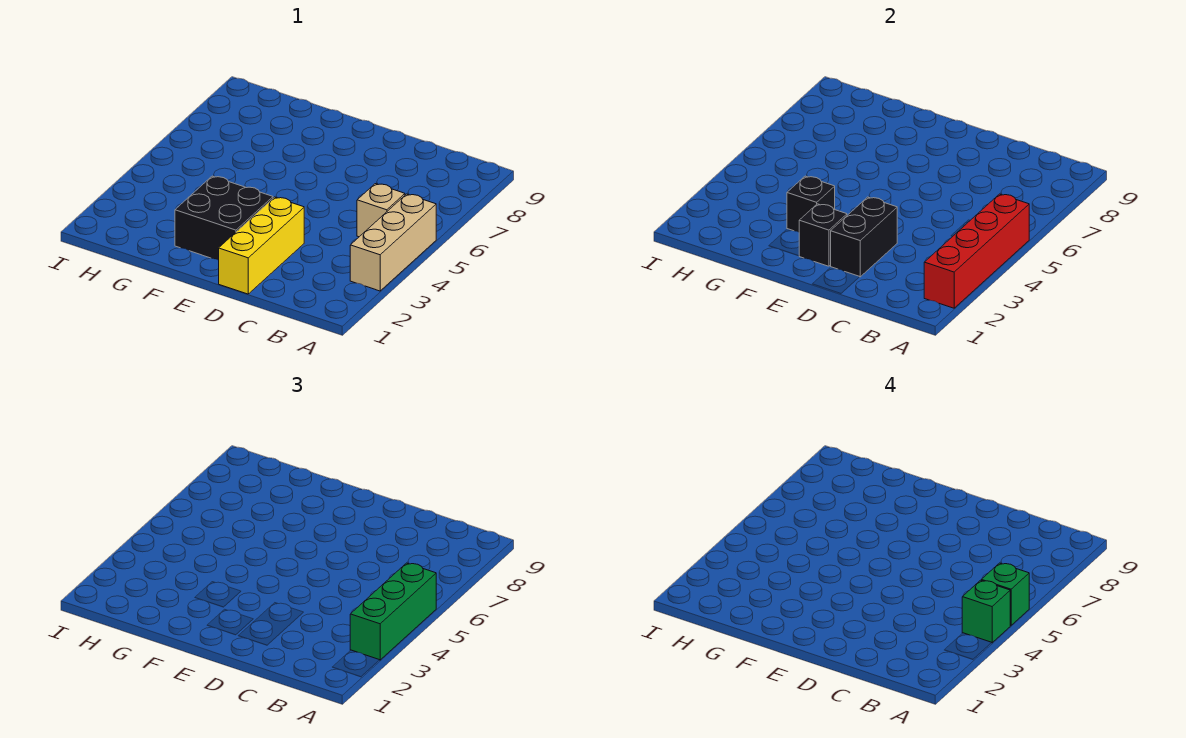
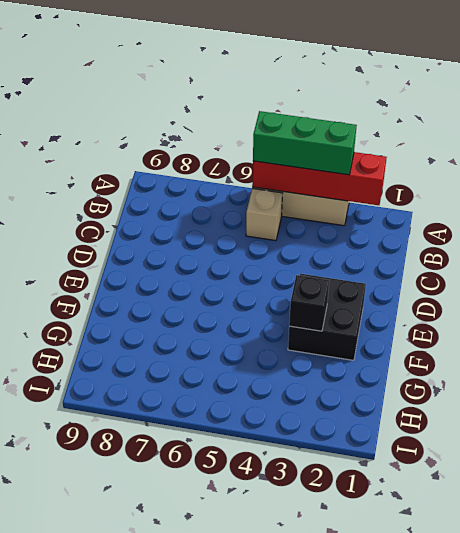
none -> yellow 1x3 brick [219,197,304,294]
none -> black 1x2 brick [831,197,897,277]

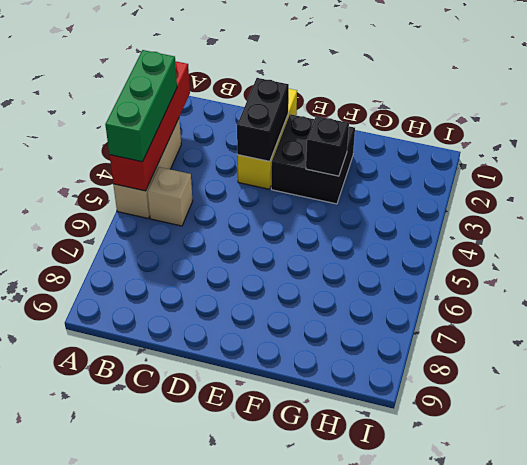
none -> black 1x1 brick [799,204,847,266]
none -> green 1x1 brick [962,580,1011,643]

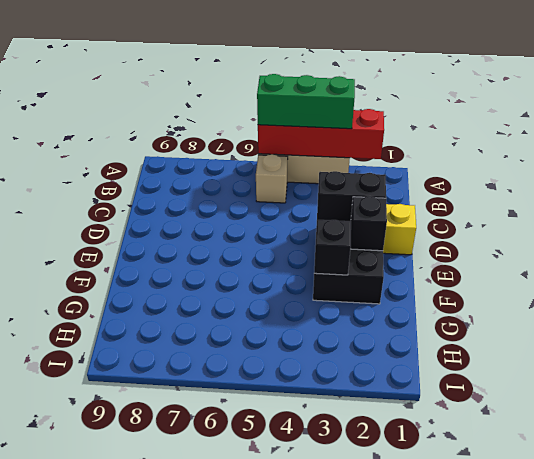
none -> green 1x1 brick [962,580,1011,643]
none -> green 1x1 brick [981,563,1029,625]

